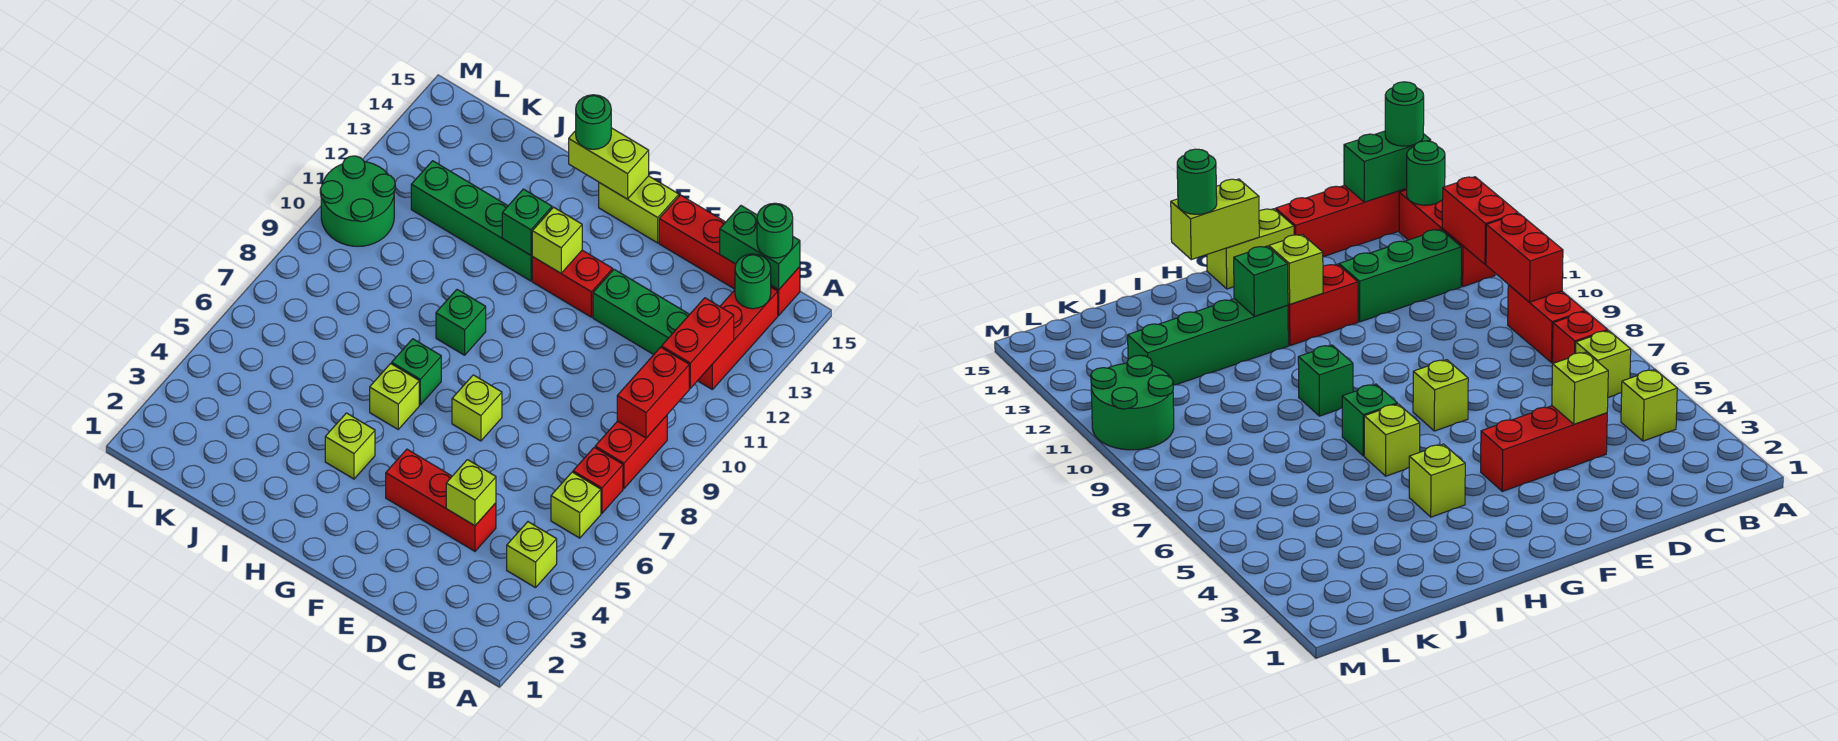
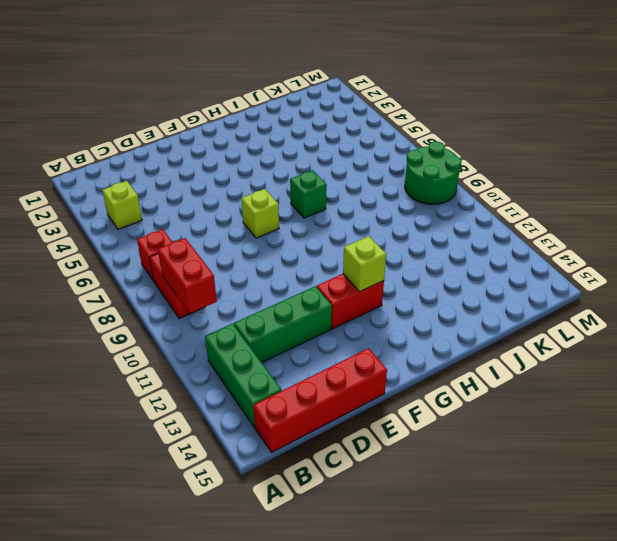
green 1x3 brick [205,324,282,428] -> red 1x3 brick [698,287,778,389]
green 2x2 round brick [405,141,462,204] -> green 2x2 round brick moved to [320,156,395,246]
none -> lime 1x1 brick [551,472,601,538]
none -> red 1x3 brick [386,449,496,551]
none -> lime 1x2 brick [599,176,679,243]

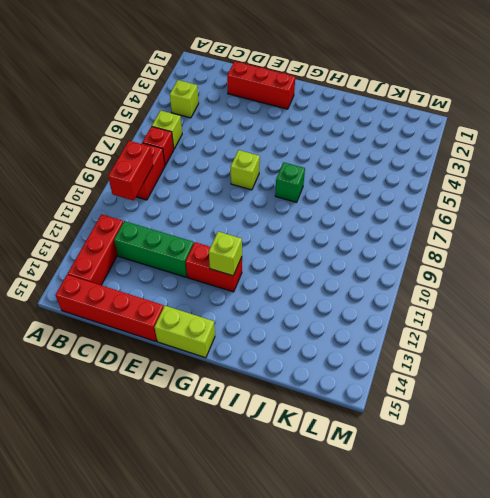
red 1x3 brick [227,61,295,109] -> red 1x3 brick moved to [386,449,496,551]
none -> lime 1x1 brick [325,413,375,479]
none -> lime 1x1 brick [370,364,419,429]
none -> green 1x1 brick [436,290,486,355]

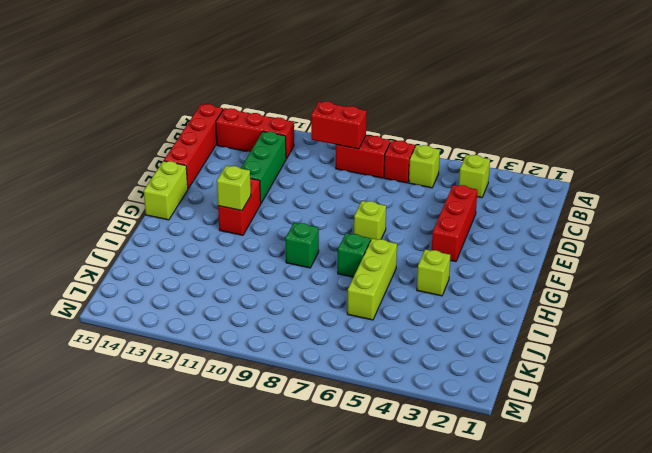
lime 1x3 brick [347,239,397,320] -> lime 1x1 brick [370,364,419,429]
none -> green 1x4 brick [411,161,532,281]
none -> green 2x2 round brick [320,156,395,246]
none -> red 1x2 brick [662,298,734,388]

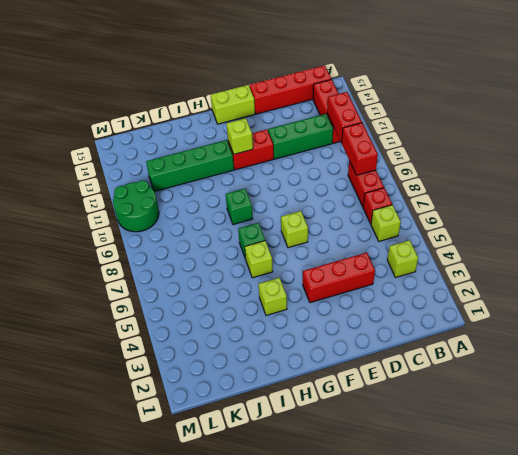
none -> green 1x1 round brick [735,254,771,309]
none -> green 1x2 brick [720,206,800,290]
none -> lime 1x1 brick [446,460,496,526]

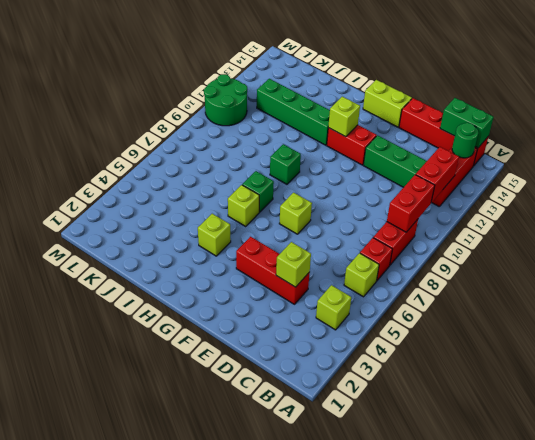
none -> lime 1x2 brick [569,128,649,199]
none -> green 1x1 brick [502,189,552,255]
none -> green 1x1 round brick [757,203,793,258]

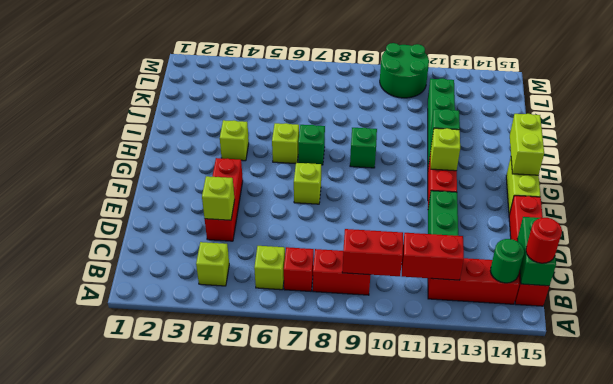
red 1x1 round brick [526,218,562,263] -> green 1x1 round brick [757,203,793,258]
none -> green 1x1 round brick [576,95,611,149]

